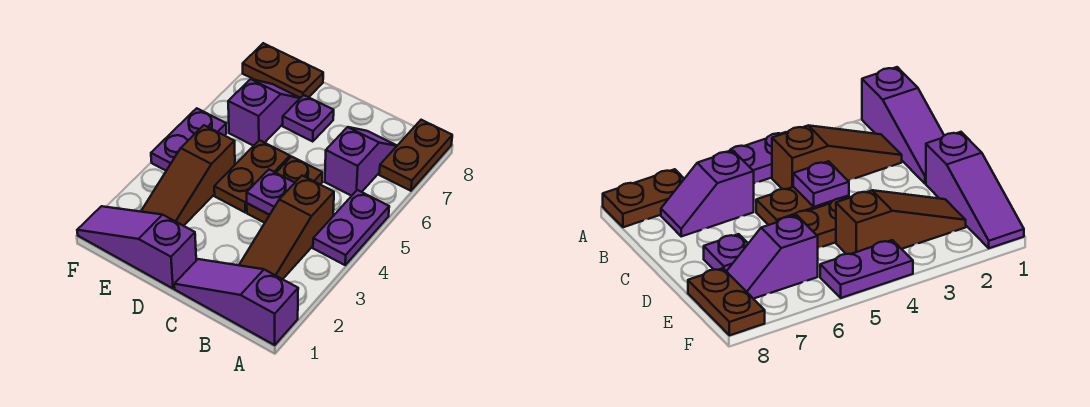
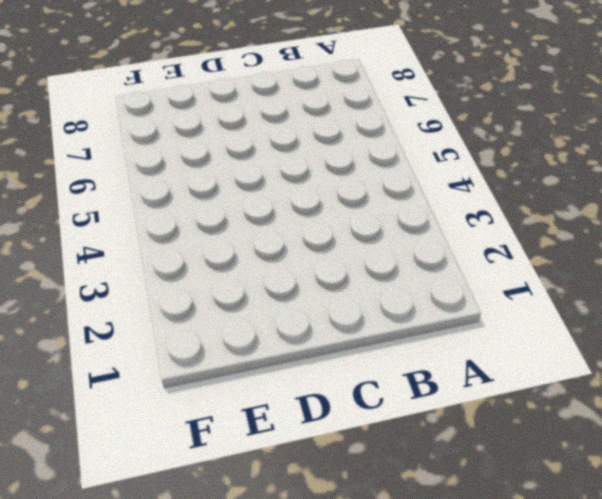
none -> purple 1x3 slope [174,259,298,345]
none -> purple 1x2 plate [313,190,389,265]
none -> brown 1x2 plate [379,120,452,191]

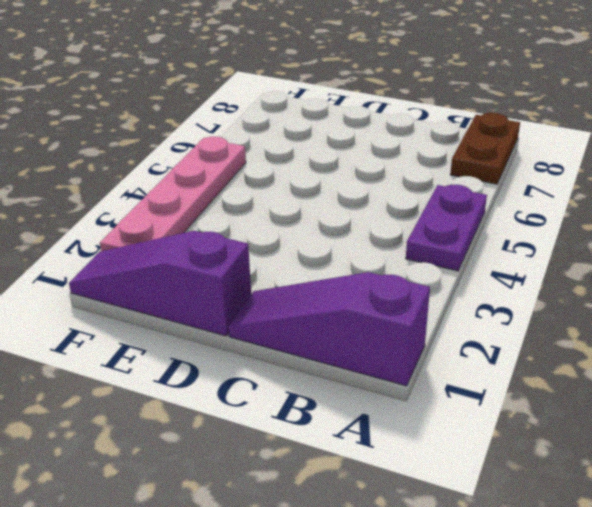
pink 1x4 plate [100,137,246,251] -> purple 1x2 plate [151,108,226,171]
none -> brown 1x3 slope [239,176,334,279]
none -> purple 1x2 slope [325,127,397,196]
none -> brown 1x2 plate [247,157,322,223]

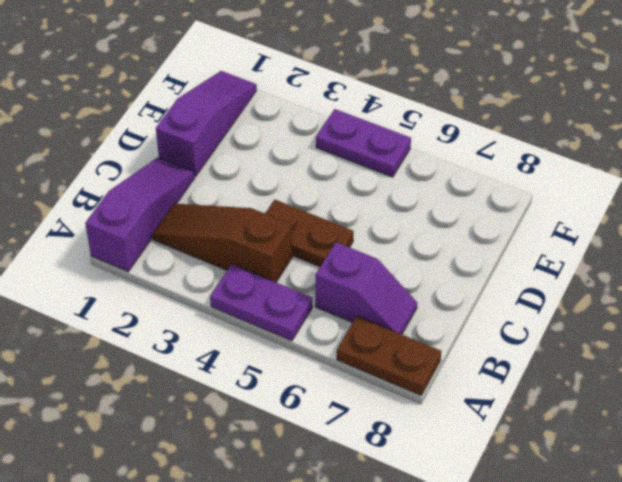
none -> brown 1x2 plate [214,140,290,212]
none -> purple 1x1 plate [283,95,334,142]
none -> brown 1x3 slope [141,125,235,226]

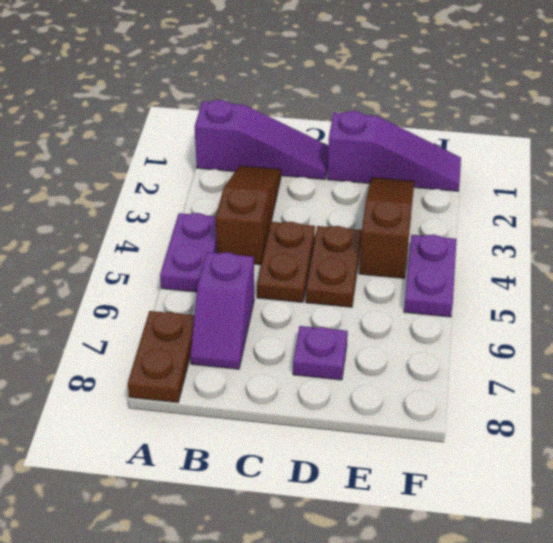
none -> purple 1x2 slope [228,79,300,146]
none -> brown 1x2 plate [243,43,323,98]
none -> purple 1x1 plate [247,170,295,215]

